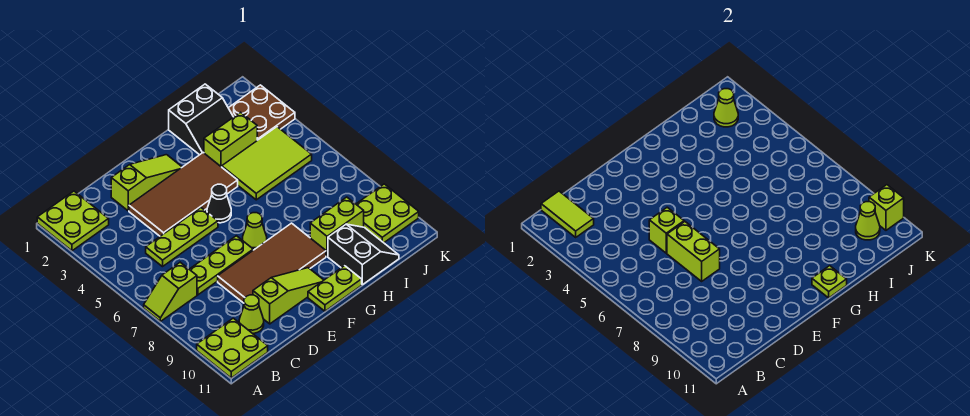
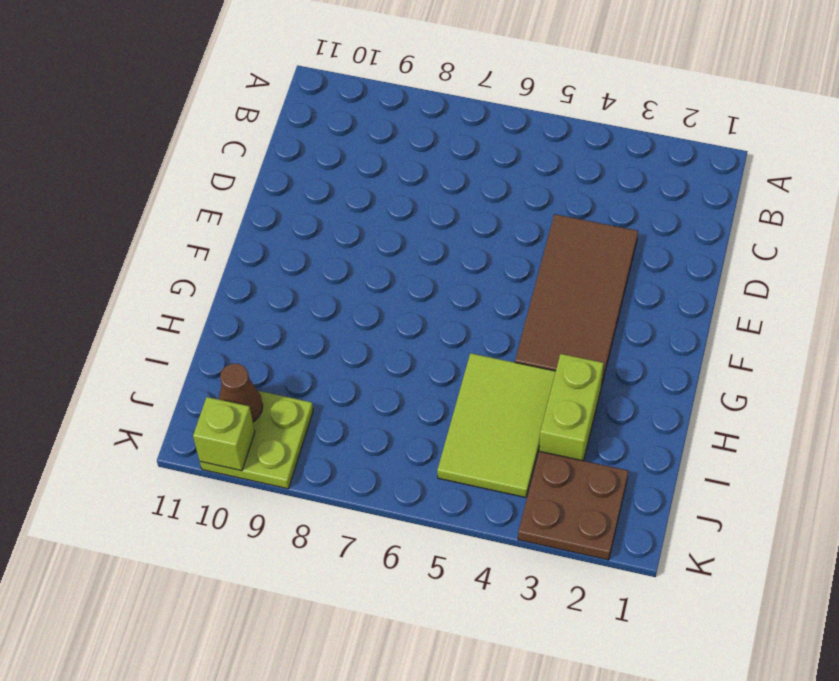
brown 1x1 cone [219,364,263,422] -> lime 1x1 cone [856,202,880,240]
none -> lime 2x2 plate [37,191,109,251]
none -> lime 1x2 slope [144,262,197,321]
none -> lime 2x2 plate [197,318,268,378]

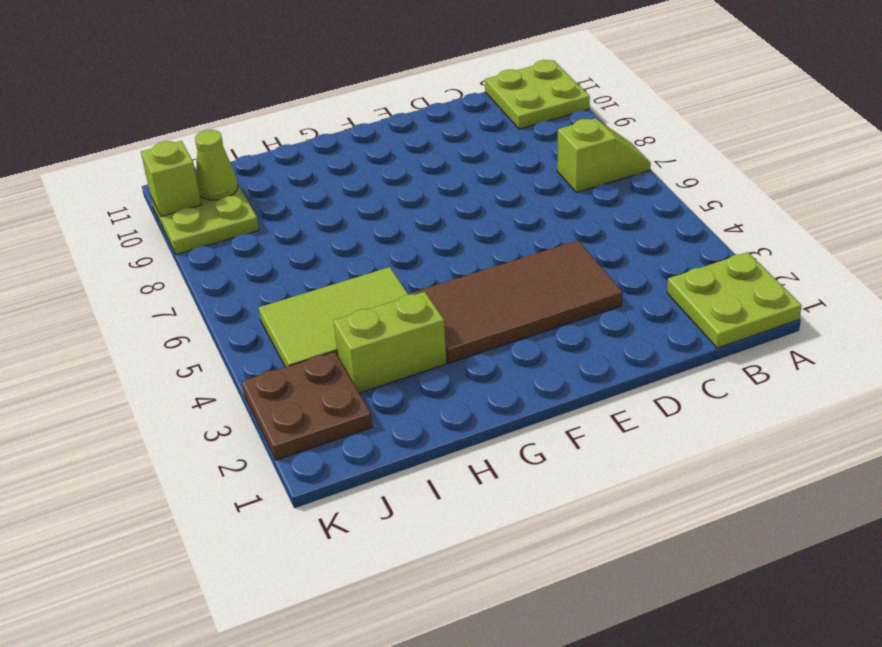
none -> lime 1x3 plate [146,208,218,267]
none -> lime 1x3 plate [189,236,253,295]
none -> lime 1x1 cone [239,295,264,333]

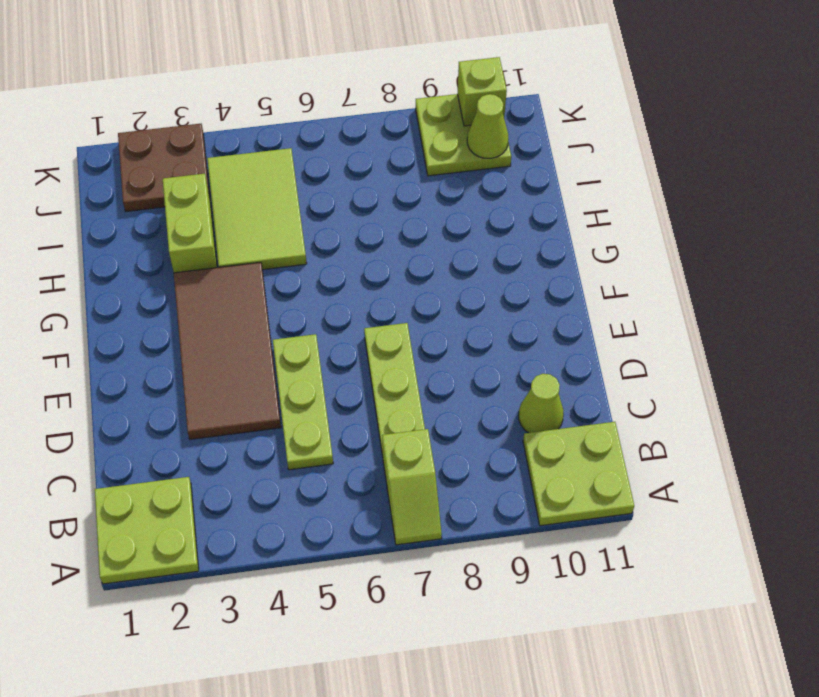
none -> lime 1x3 slope [111,155,182,211]
none -> brown 2x4 tile [218,223,326,303]
none -> lime 1x3 slope [253,268,324,324]

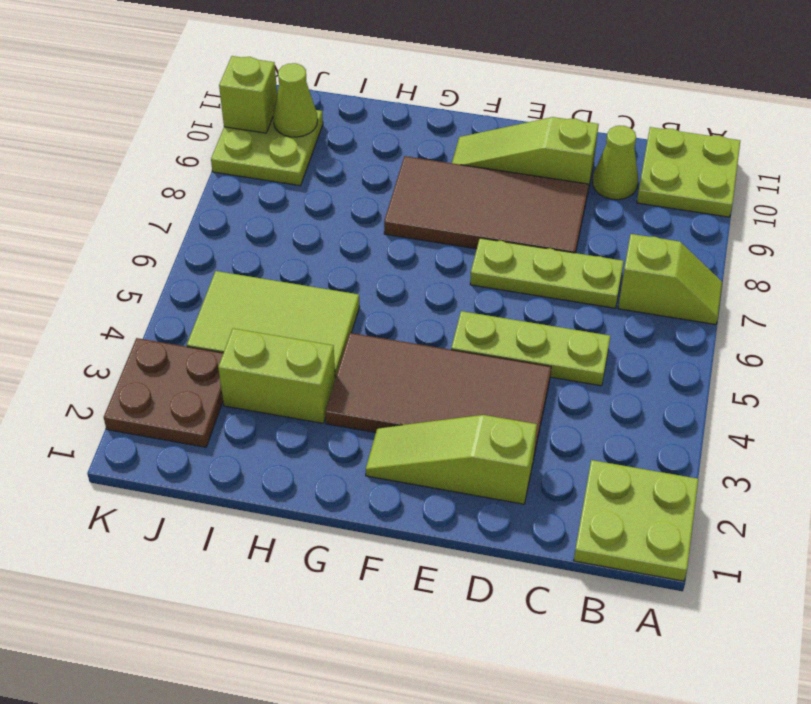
none -> black 1x1 cone [207,184,231,223]
none -> lime 1x1 cone [242,213,267,250]
none -> lime 1x2 plate [308,266,362,311]

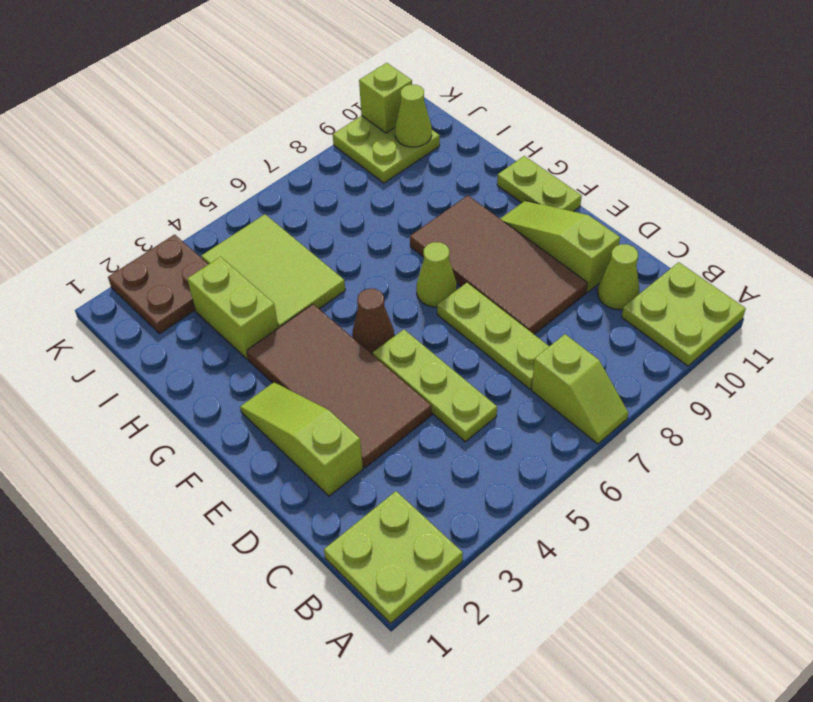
brown 1x1 cone [352,289,394,354] -> black 1x1 cone [207,184,231,223]
none -> black 2x2 slope [169,84,233,155]
none -> lime 1x2 brick [310,197,364,256]
none -> black 2x2 slope [328,224,399,285]

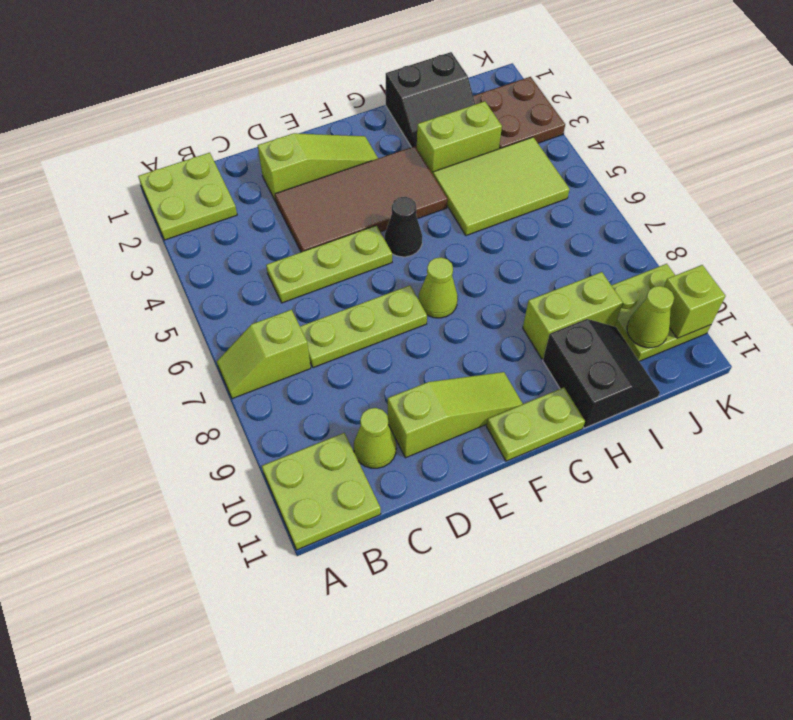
none -> brown 2x4 tile [218,223,326,303]
none -> lime 1x2 tile [541,191,594,237]
none -> lime 1x1 brick [649,207,684,253]

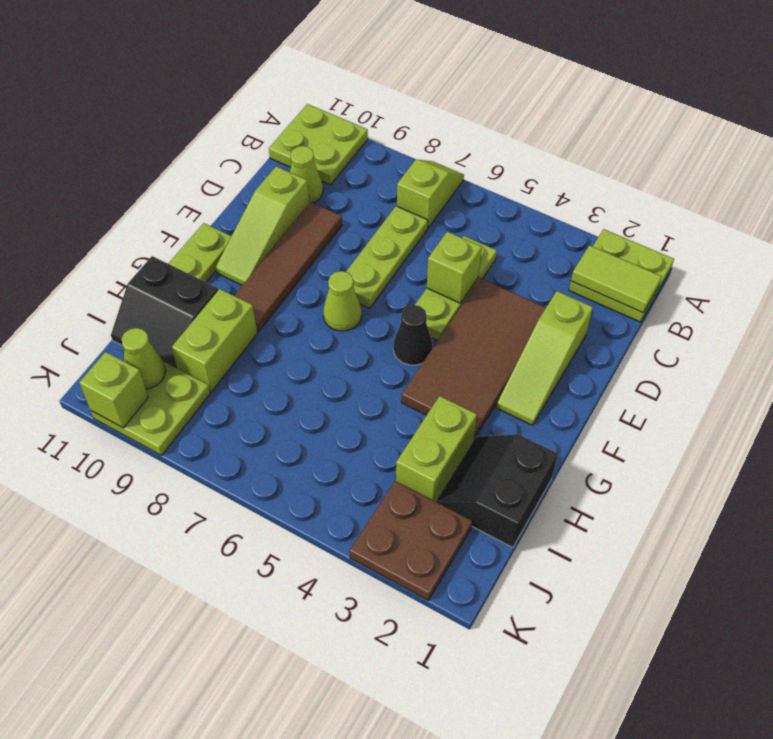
brown 1x4 tile [234,202,342,332] -> brown 2x4 tile [218,223,326,303]
none -> lime 2x3 tile [222,127,312,200]
none -> lime 1x2 brick [667,222,720,281]
none -> lime 1x1 plate [812,266,847,298]

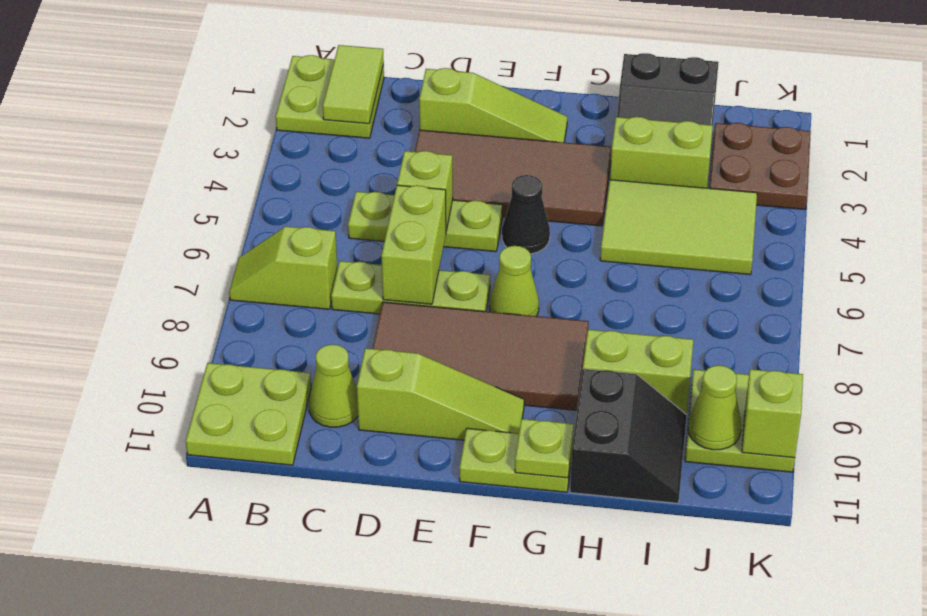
none -> lime 1x1 cone [714,89,738,127]

